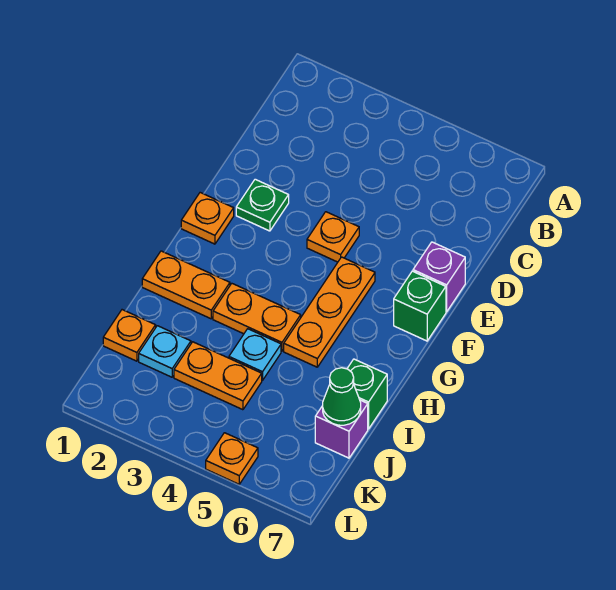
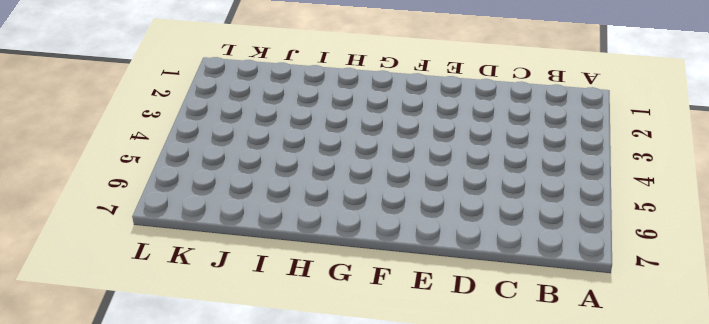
none -> green 1x1 plate [236,179,289,231]
none -> orange 1x1 plate [307,212,359,262]
none -> purple 1x1 brick [413,242,465,312]

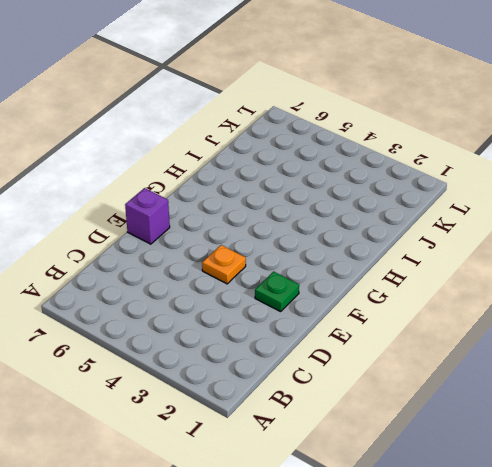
none -> orange 1x1 plate [181,193,234,244]
none -> orange 1x3 plate [284,257,375,367]
none -> green 1x1 brick [394,271,446,341]

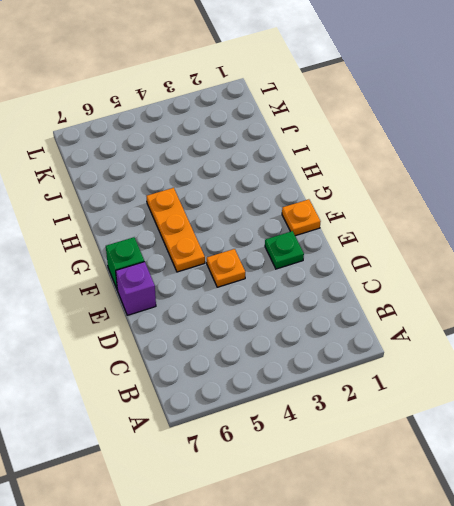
none -> orange 1x2 plate [142,251,230,319]
none -> orange 1x2 plate [213,284,301,351]
none -> cyan 1x1 plate [229,329,281,380]

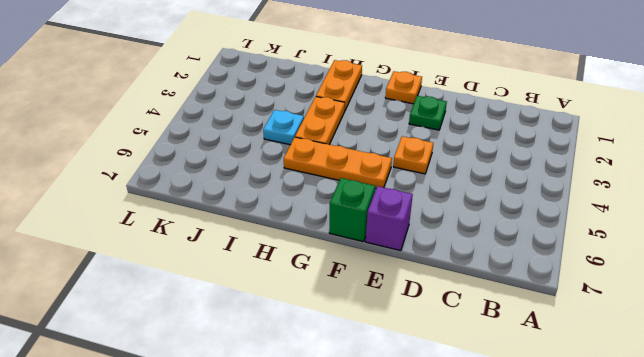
none -> green 1x1 brick [347,359,387,429]
none -> orange 1x1 plate [103,310,156,361]
none -> cyan 1x1 plate [139,326,191,377]

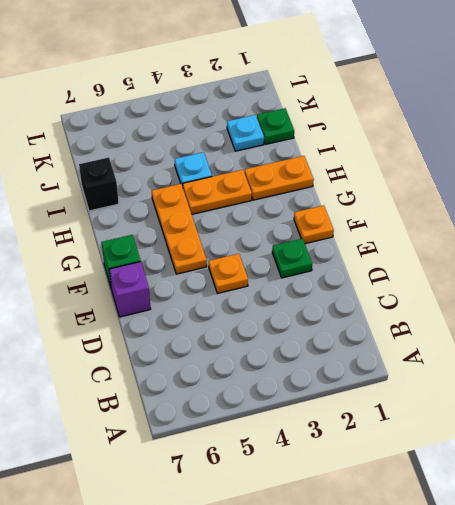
black 1x1 brick [79,157,119,211] -> green 1x1 brick [347,359,387,429]
green 1x1 plate [257,108,294,144] -> orange 1x1 plate [103,310,156,361]
none -> orange 1x2 plate [174,342,262,410]
none -> purple 1x1 brick [315,400,368,458]
none -> orange 1x1 plate [206,433,258,484]

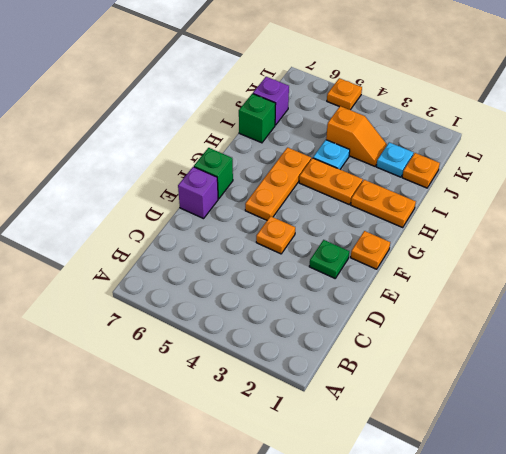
orange 1x2 slope [326,106,387,166] -> orange 1x2 plate [174,342,262,410]
none -> green 1x1 cone [323,368,361,425]

